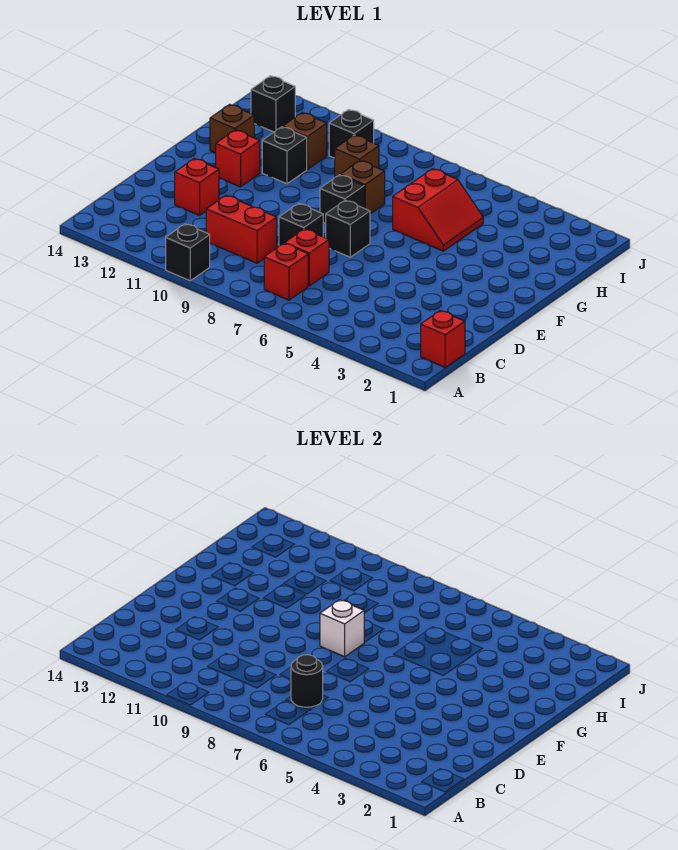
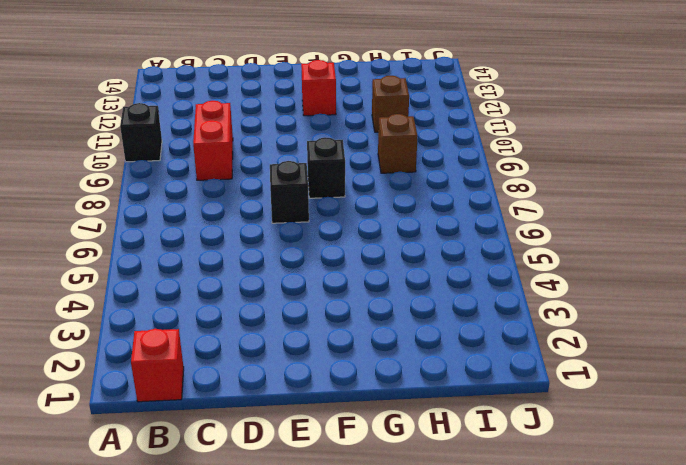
none -> red 1x1 brick [264,243,308,300]
none -> red 1x1 brick [285,229,329,286]
none -> black 1x1 brick [279,203,323,246]

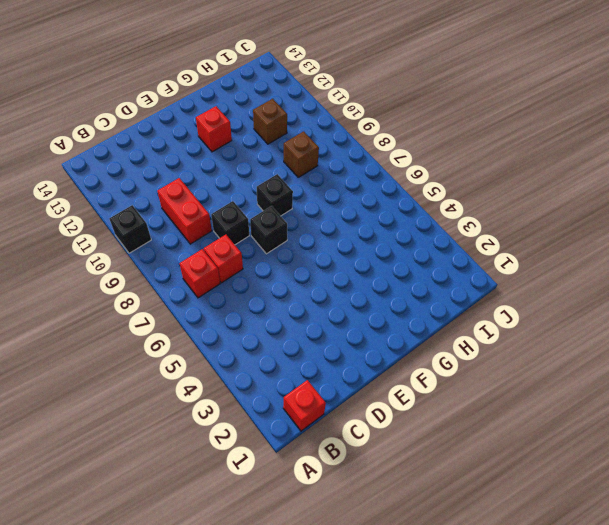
none -> red 1x1 brick [175,159,219,215]
none -> red 2x2 slope [393,169,483,251]
none -> brown 1x1 brick [340,161,385,214]

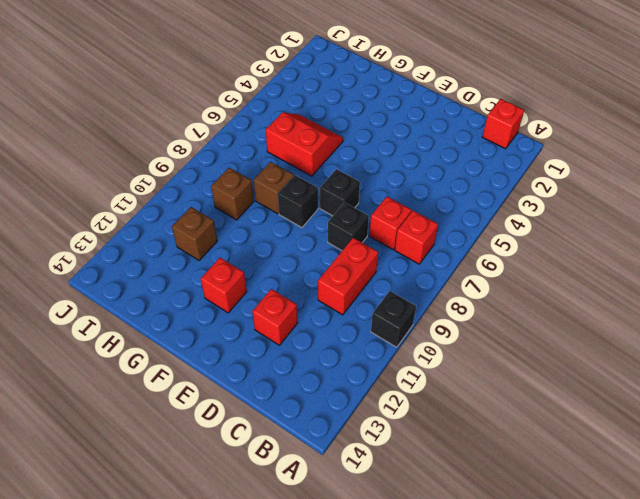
none -> black 1x1 brick [262,127,307,184]
none -> brown 1x1 brick [210,104,254,153]
none -> black 1x1 brick [329,110,374,158]

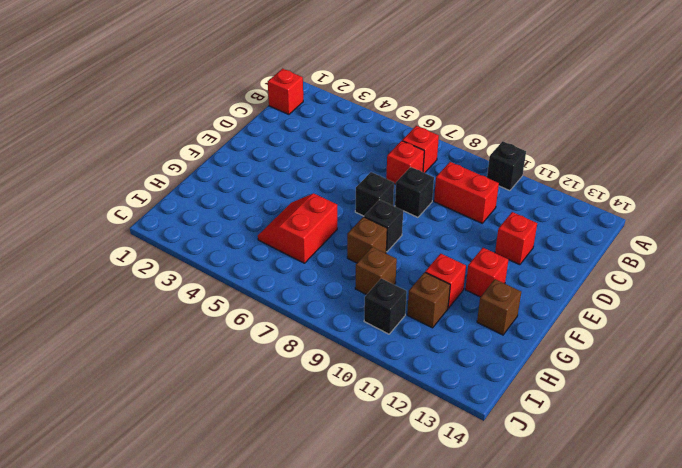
red 1x1 brick [425,254,466,308] -> black 1x1 brick [262,127,307,184]
none -> black 1x1 brick [251,76,295,132]
none -> black 1x1 round brick [291,655,323,707]
none -> white 1x1 brick [320,600,364,657]

